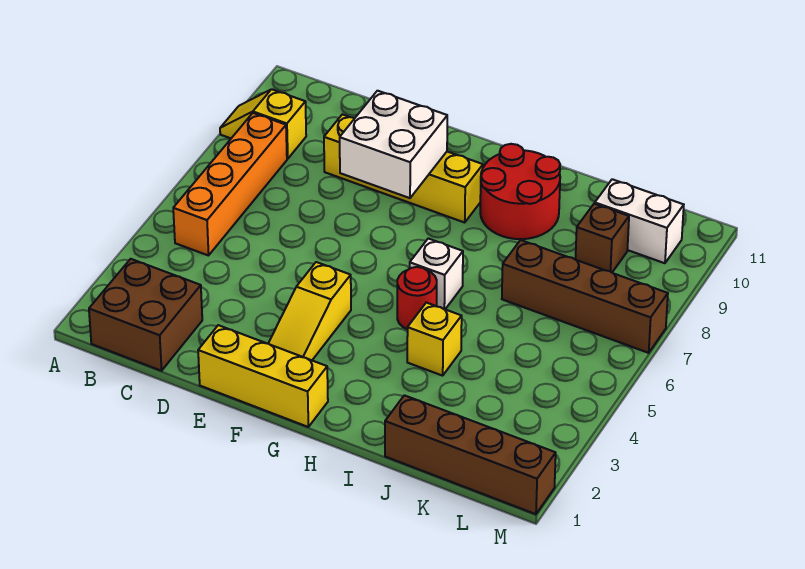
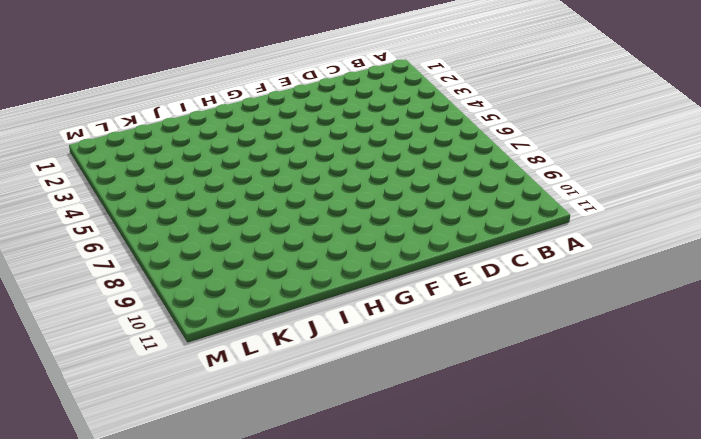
none -> yellow 1x2 slope [220,89,306,159]
none -> brown 2x2 brick [89,259,202,371]
none -> orange 1x4 brick [173,113,287,256]

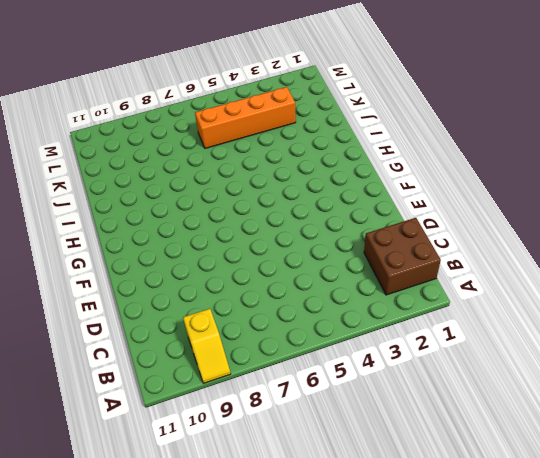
orange 1x4 brick [195,87,296,148] -> orange 1x4 brick moved to [173,113,287,256]
none -> yellow 1x4 brick [324,114,483,222]
none -> yellow 1x3 brick [198,325,328,427]
none -> yellow 1x3 slope [268,262,351,360]

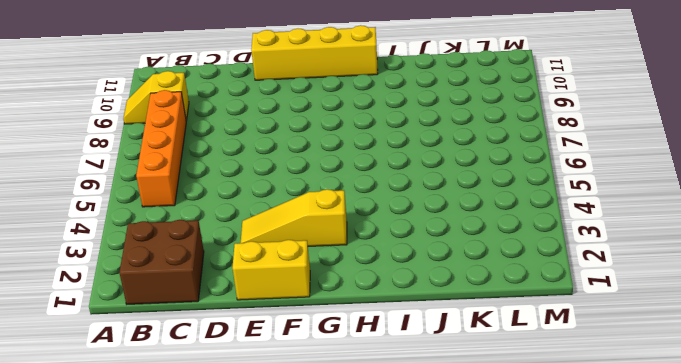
yellow 1x2 brick [232,240,310,300] -> yellow 1x3 brick [198,325,328,427]
yellow 1x3 slope [241,189,347,246] -> yellow 1x3 slope turned to [268,262,351,360]
yellow 1x4 brick [251,25,378,80] -> yellow 1x4 brick moved to [324,114,483,222]
none -> red 1x1 round brick [397,267,437,330]
none -> white 1x1 brick [410,238,463,309]
none -> red 2x2 round brick [480,144,560,239]

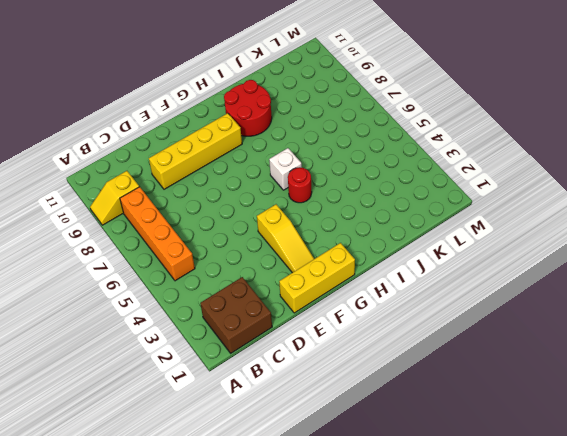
none -> yellow 1x1 brick [407,303,462,376]
none -> brown 1x4 brick [385,395,556,514]
none -> brown 1x4 brick [502,240,668,353]

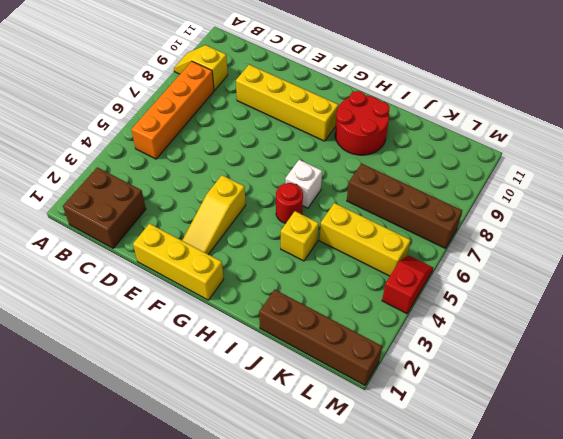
yellow 1x3 brick [319,203,410,276] -> none
red 1x2 slope [382,255,433,314] -> none
none -> brown 1x1 brick [575,204,629,272]
none -> white 1x2 brick [595,179,684,263]
none -> white 2x2 brick [340,91,447,198]

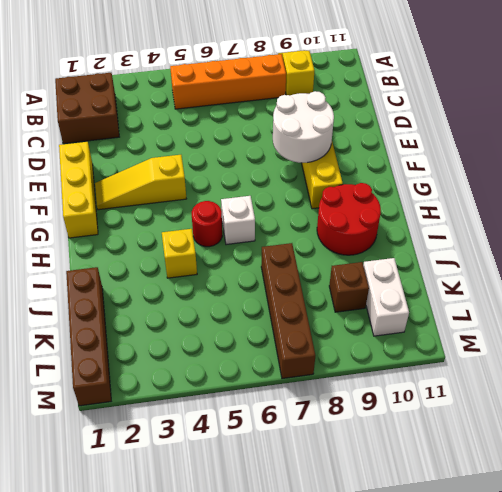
white 2x2 round brick [273,91,334,163] -> white 2x2 brick [340,91,447,198]

